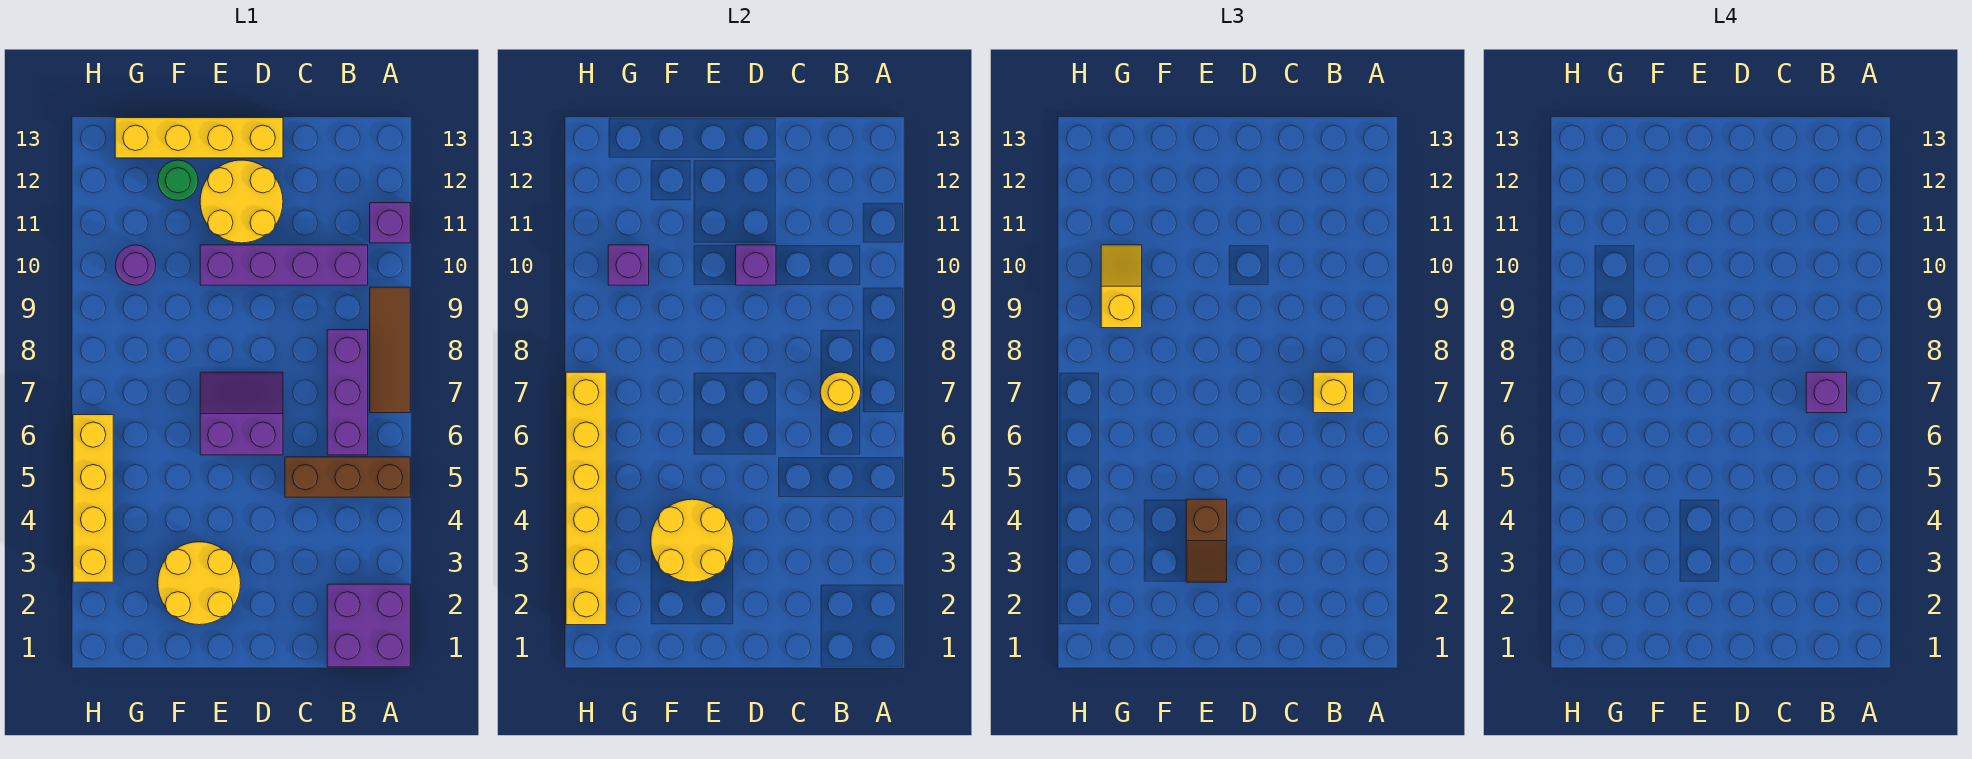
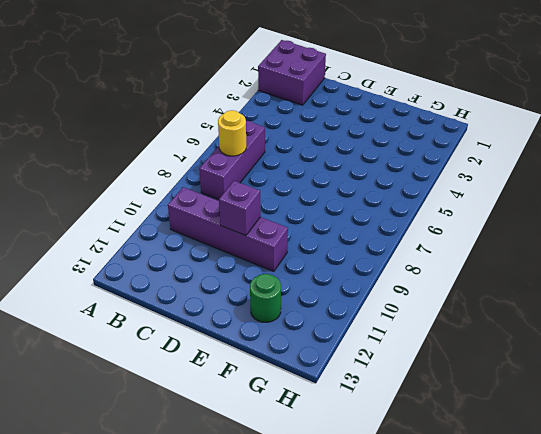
none -> brown 1x3 brick [285,457,410,497]
none -> brown 1x3 tile [370,287,410,413]
none -> purple 1x1 brick [370,203,410,243]

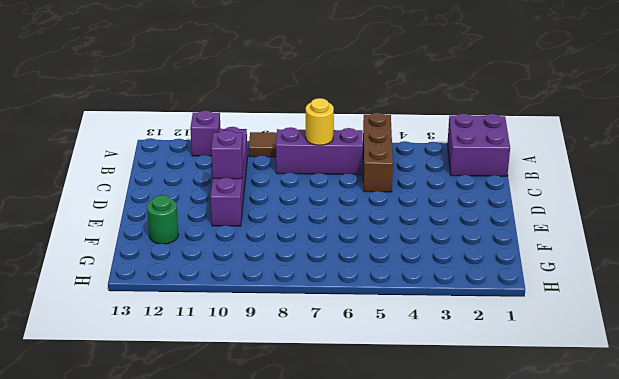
none -> purple 2x2 slope [200,372,283,455]
none -> yellow 2x2 round brick [200,160,283,243]
none -> yellow 1x4 brick [115,118,283,158]

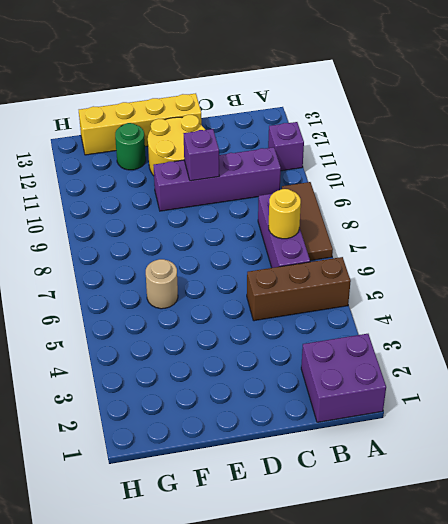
tan 1x1 round brick [146,259,178,309] -> none
none -> purple 2x2 slope [200,372,283,455]
none -> yellow 2x2 round brick [158,542,241,625]
none -> purple 1x1 round brick [115,245,156,285]

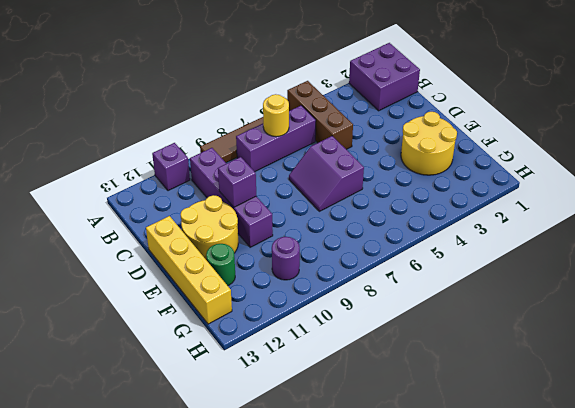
none -> yellow 1x4 brick [73,415,113,582]
none -> yellow 2x2 round brick [651,499,734,582]
none -> purple 1x1 brick [608,245,649,285]

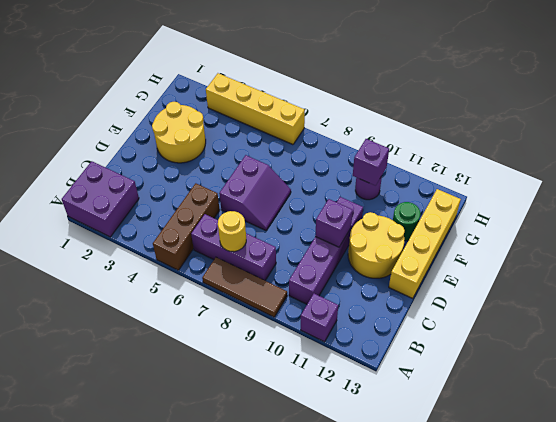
none -> yellow 2x2 round brick [651,499,734,582]
none -> yellow 1x6 brick [566,372,606,625]
none -> yellow 1x1 brick [1313,372,1354,413]

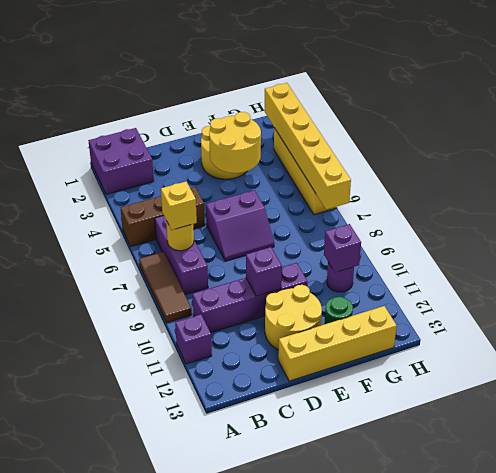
none -> brown 1x2 slope [1186,499,1227,582]
none -> yellow 1x2 slope [1101,245,1142,328]
none -> purple 1x1 brick [1806,372,1847,413]

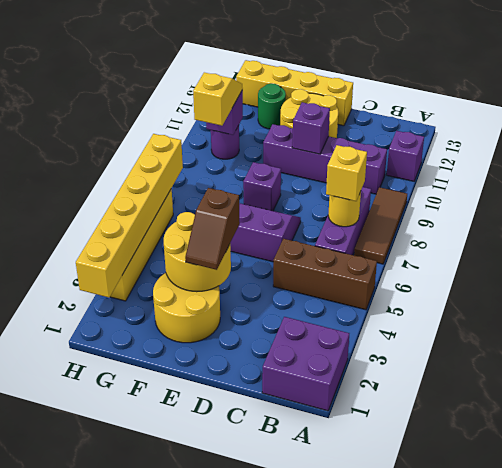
purple 1x1 brick [243,162,281,211] -> purple 1x1 brick moved to [1806,372,1847,413]

